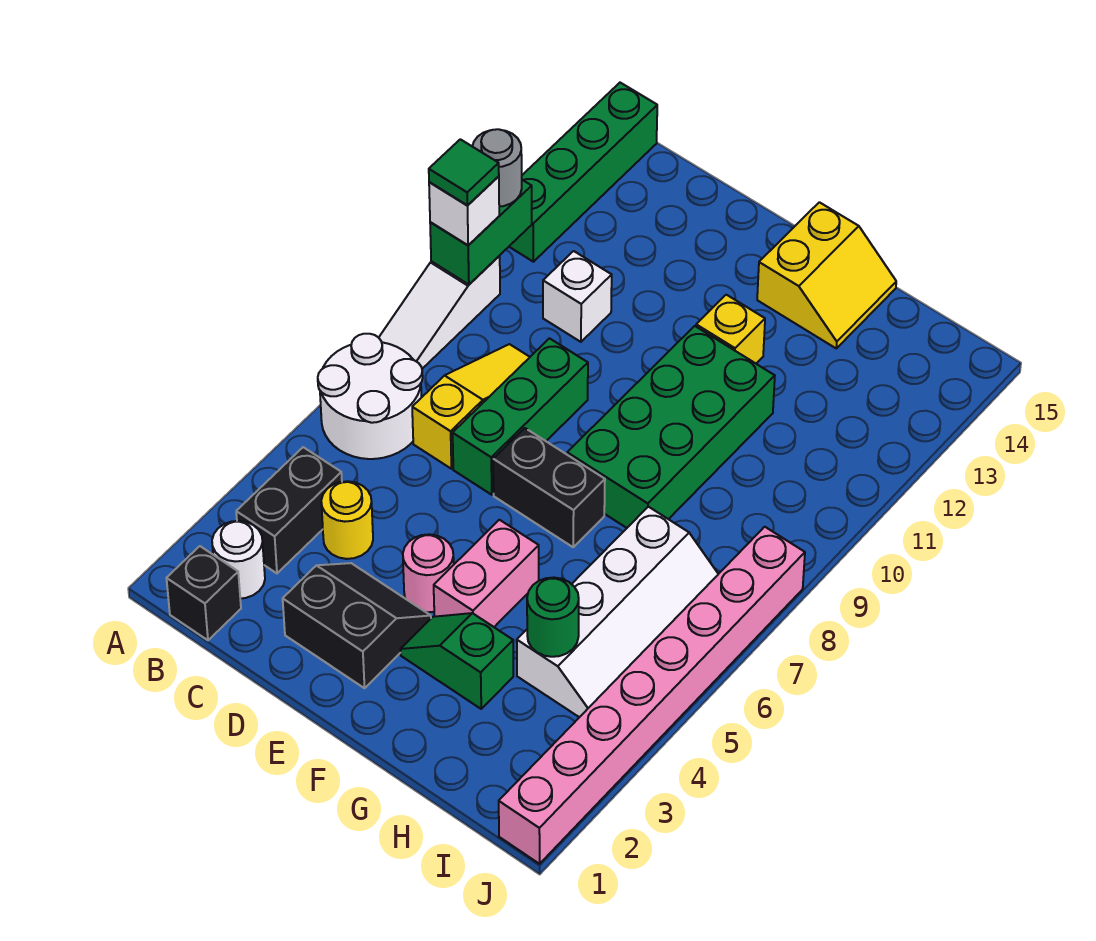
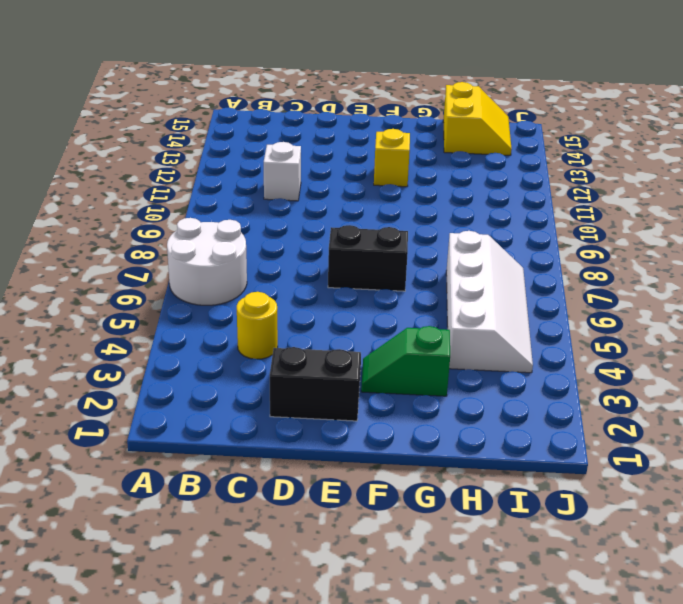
yellow 2x2 slope [443,82,512,155] -> yellow 2x2 slope moved to [757,202,896,348]
none -> white 1x3 slope [379,256,500,369]
none -> green 1x4 brick [509,83,657,262]
none -> black 1x1 brick [167,546,241,640]

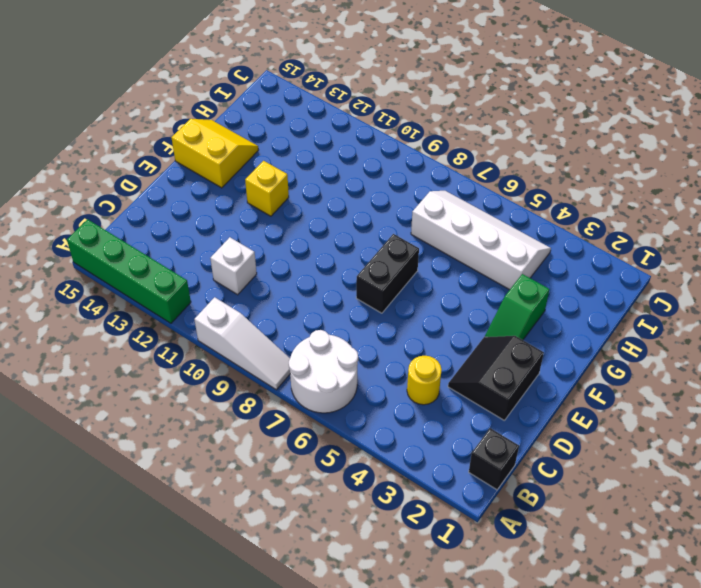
none -> white 1x1 round brick [212,521,265,598]
none -> black 1x2 brick [236,447,342,573]
none -> yellow 1x3 slope [412,344,530,469]

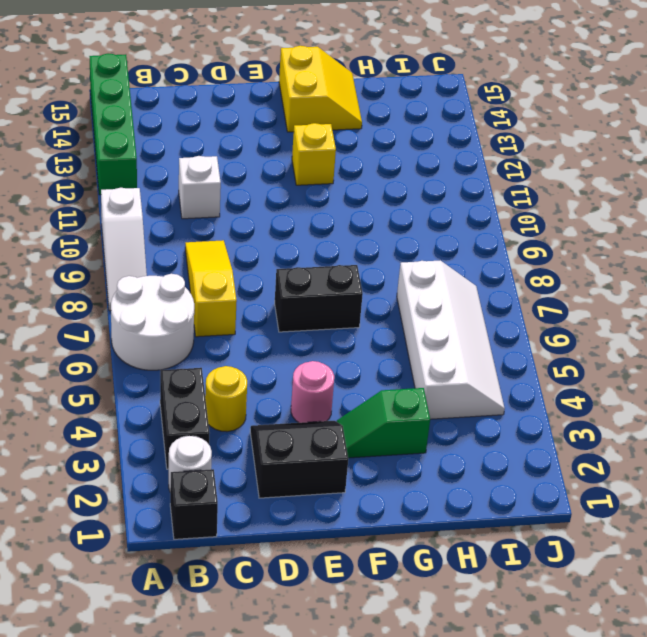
none -> green 1x3 brick [453,338,588,495]
none -> pink 1x2 brick [434,520,539,627]
none -> green 2x4 brick [567,326,775,528]

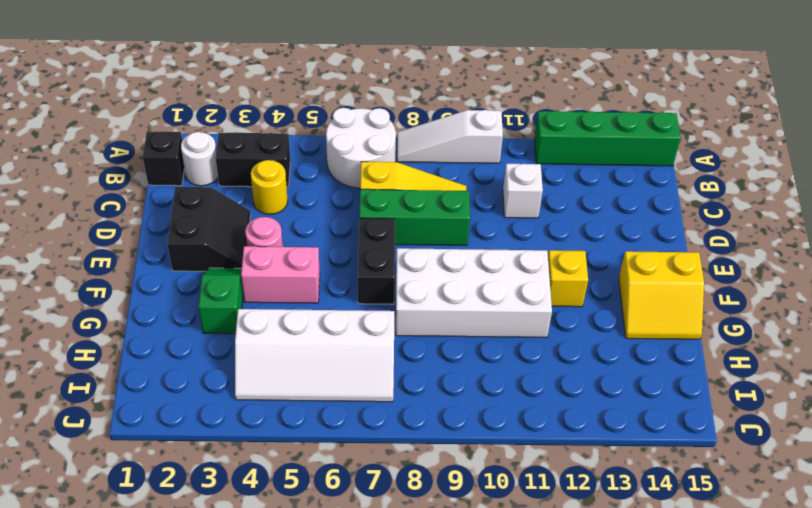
white 2x4 brick [396,248,552,337] -> green 2x4 brick [567,326,775,528]
none -> pink 1x8 brick [499,527,805,864]
none -> green 1x2 brick [430,180,532,285]
none -> green 1x1 round brick [527,578,579,657]

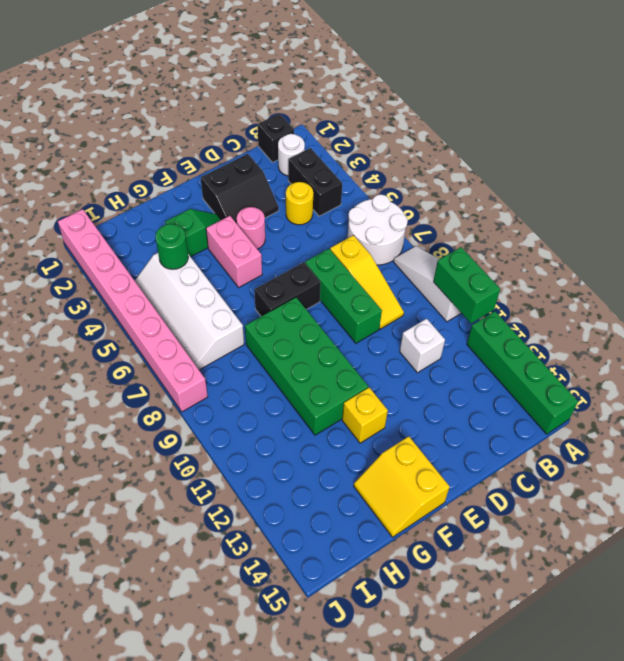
none -> white 1x1 brick [429,176,499,245]
none -> grey 1x1 round brick [472,129,522,207]
none -> green 1x1 tile [429,139,499,206]

